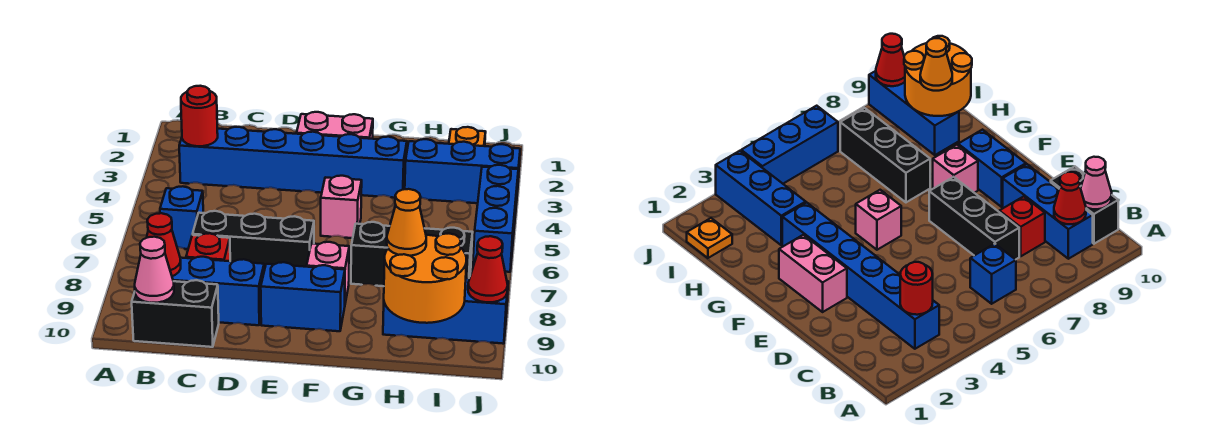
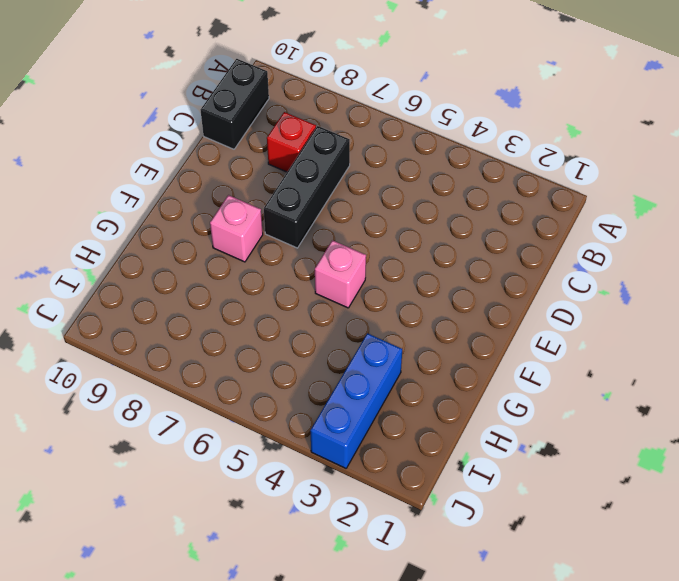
none -> blue 1x6 brick [179,127,407,198]
none -> blue 1x1 brick [160,186,203,249]
none -> blue 1x3 brick [172,257,264,325]

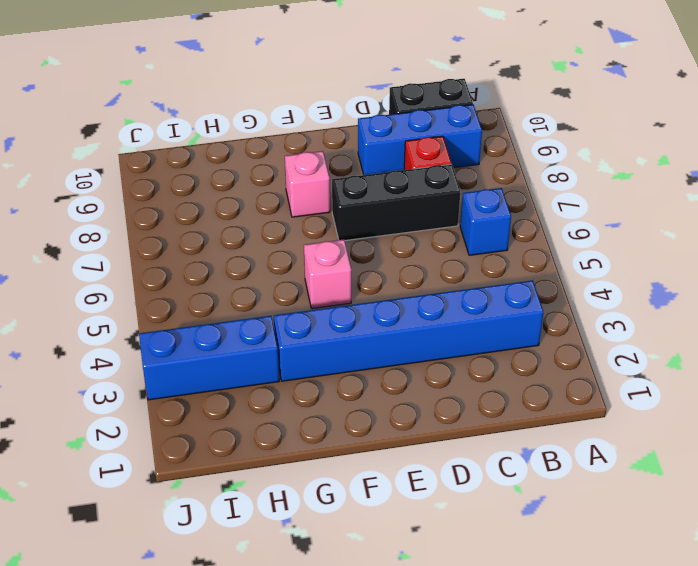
none -> pink 1x2 brick [297,112,373,139]
none -> blue 1x2 brick [261,262,345,331]
none -> black 1x3 brick [351,222,473,286]

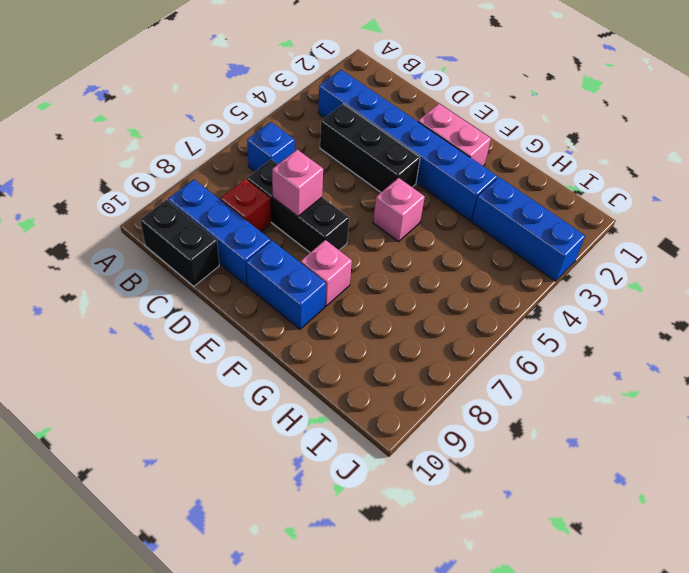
black 1x3 brick [320,104,420,192] -> black 1x3 brick moved to [351,222,473,286]
pink 1x1 brick [272,150,323,216] -> none
none -> blue 1x3 brick [383,278,508,344]
none -> orange 1x1 plate [449,127,486,146]
none -> blue 1x3 brick [473,165,518,272]

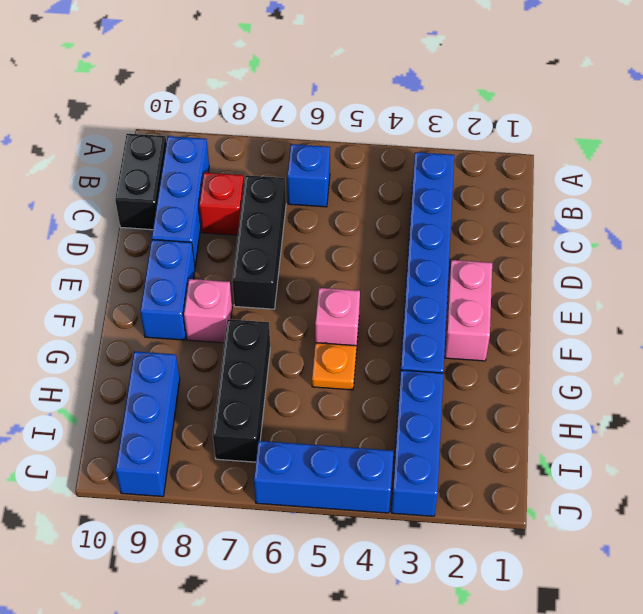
orange 1x1 plate [312,343,356,390] -> orange 1x1 plate moved to [449,127,486,146]
none -> red 1x1 round brick [181,86,218,146]
none -> red 1x1 cone [147,213,181,276]
none -> pink 1x1 cone [135,237,174,303]

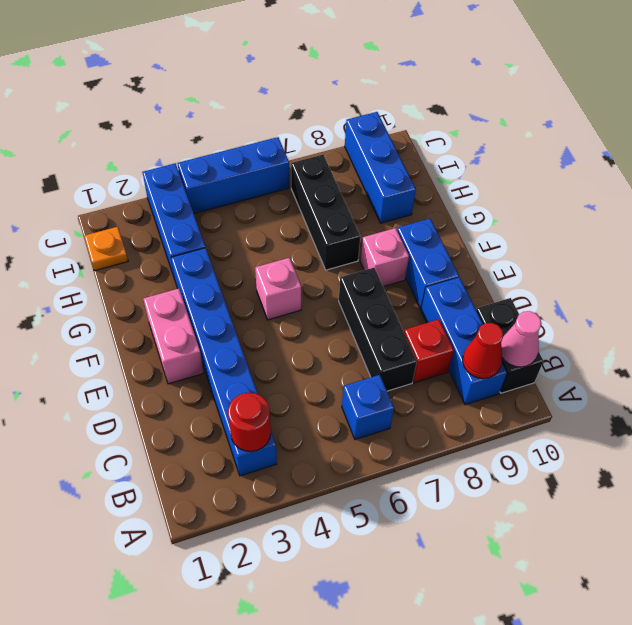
none -> orange 2x2 round brick [384,234,466,323]
none -> red 1x1 cone [468,236,508,302]
none -> orange 1x1 cone [387,189,426,256]

